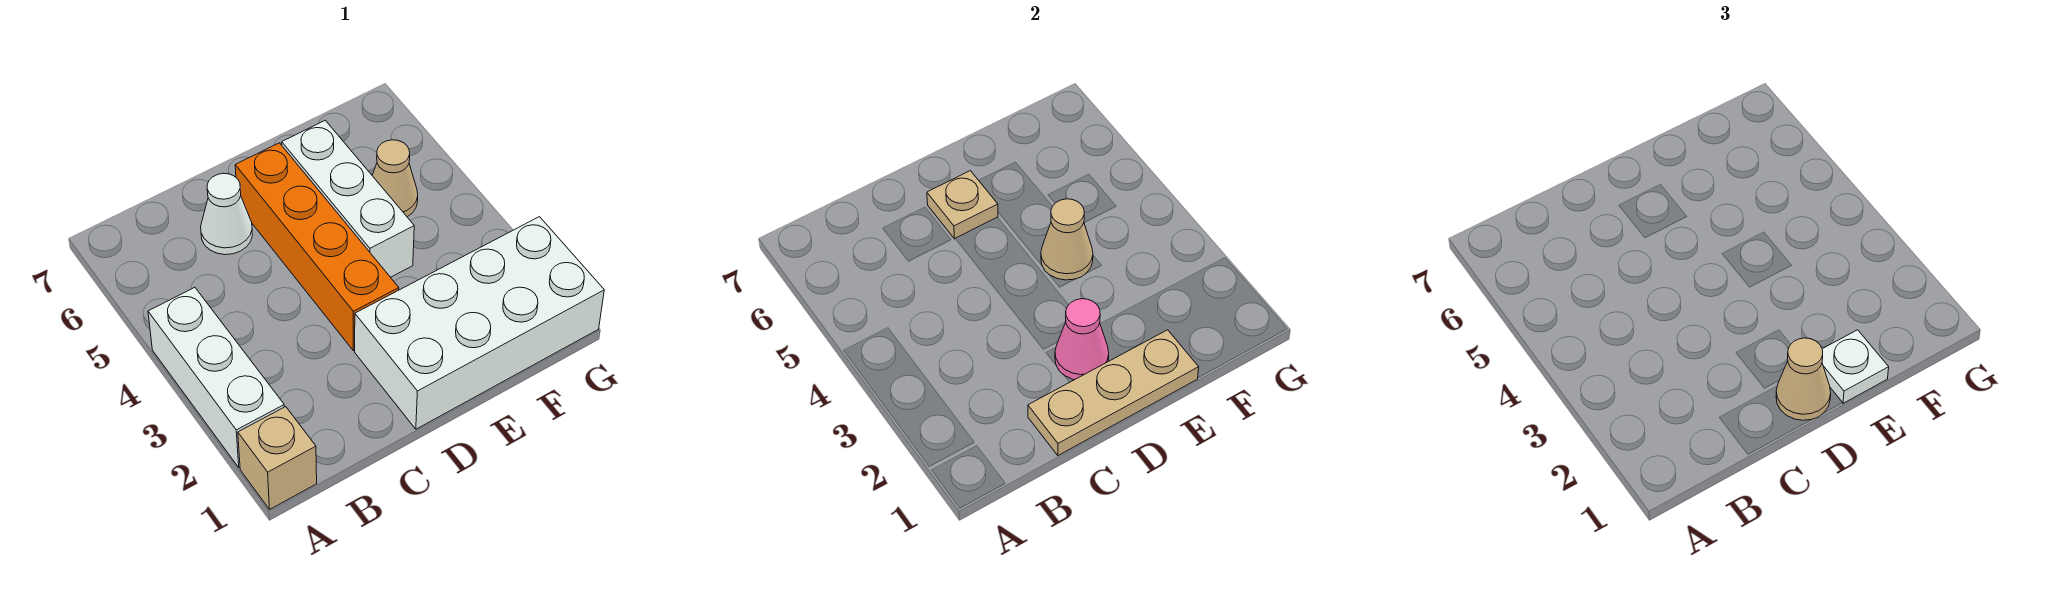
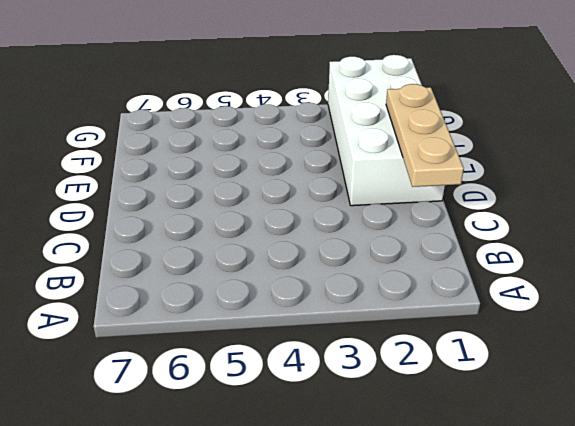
none -> tan 1x1 brick [238,407,317,510]
none -> white 1x3 brick [148,287,284,468]
none -> white 1x1 cone [201,173,252,255]

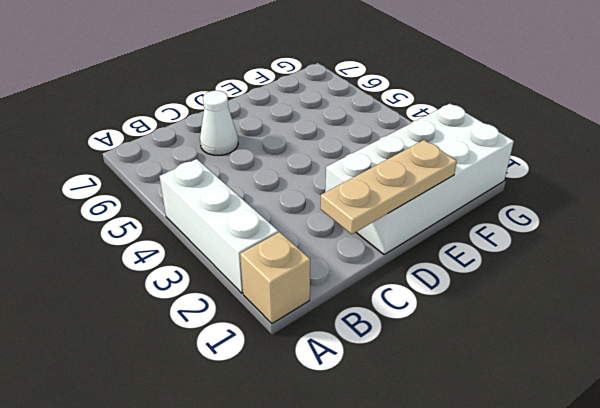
none -> orange 1x4 brick [235,143,399,350]
none -> white 1x3 brick [282,120,414,277]
none -> tan 1x1 cone [372,140,418,217]

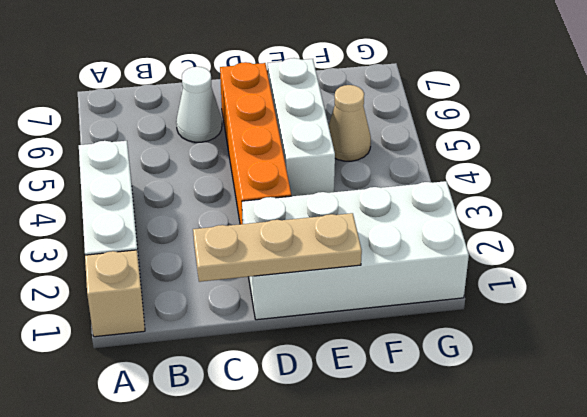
none -> pink 1x1 cone [1055,299,1109,380]
none -> tan 1x1 plate [927,171,998,239]
none -> tan 1x1 cone [1041,199,1093,280]

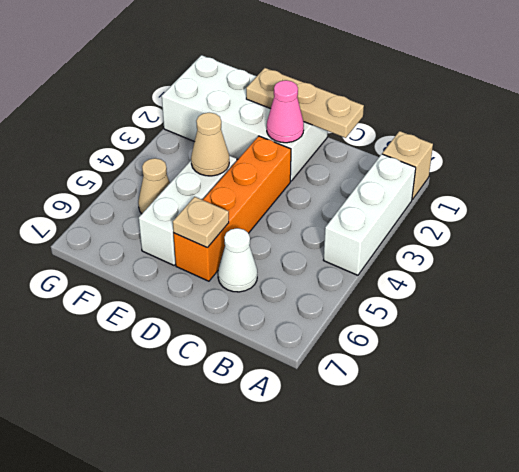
none -> tan 1x1 cone [1776,338,1831,420]
none -> white 1x1 plate [1822,330,1889,403]

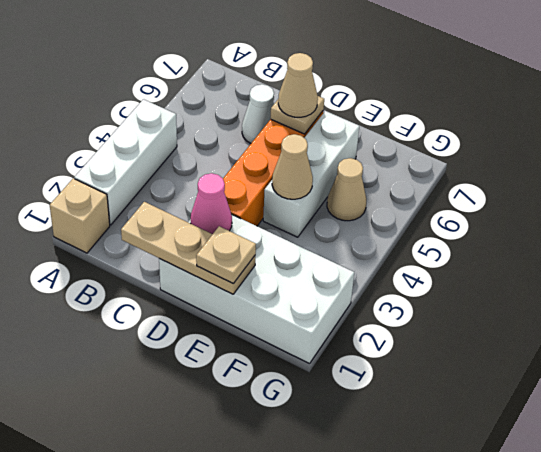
tan 1x1 cone [278,53,318,117] -> tan 1x1 cone moved to [1776,338,1831,420]
tan 1x1 plate [196,226,256,284] -> white 1x1 plate [1822,330,1889,403]

